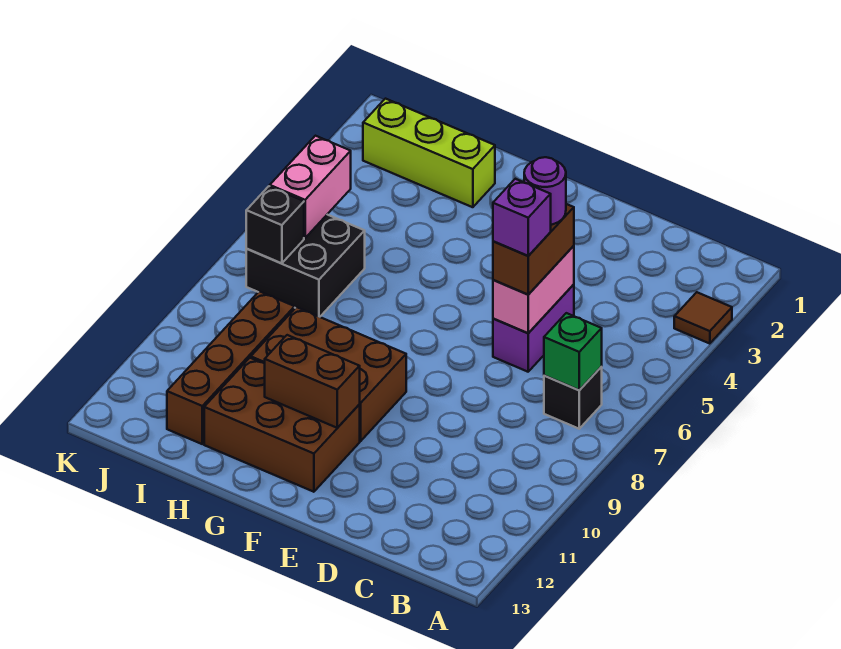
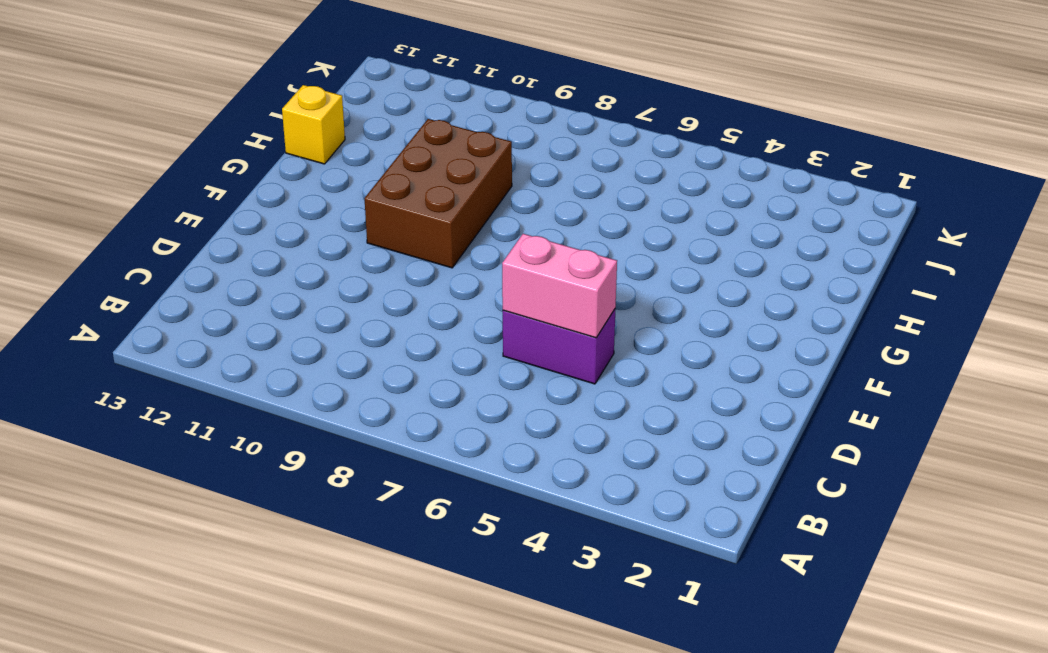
yellow 1x1 brick [282,85,345,164] -> none
none -> brown 1x1 tile [674,292,732,344]
none -> black 1x1 brick [544,367,602,429]
none -> brown 2x3 brick [204,358,360,492]

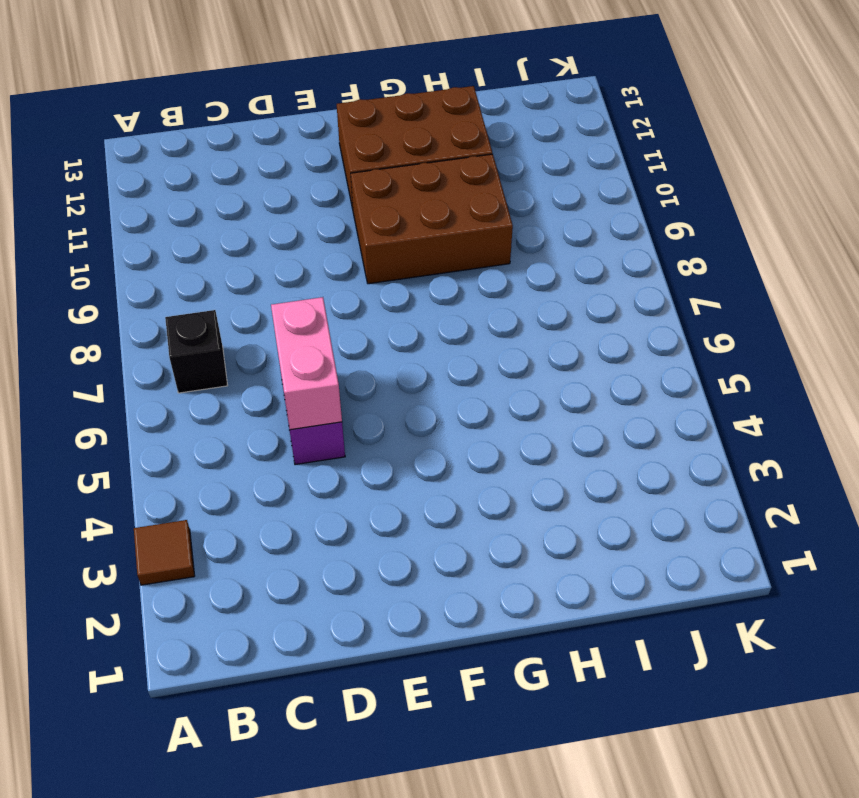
none -> lime 1x3 brick [363,99,495,207]
none -> black 2x2 brick [246,215,365,317]
none -> brown 1x4 brick [167,291,295,444]

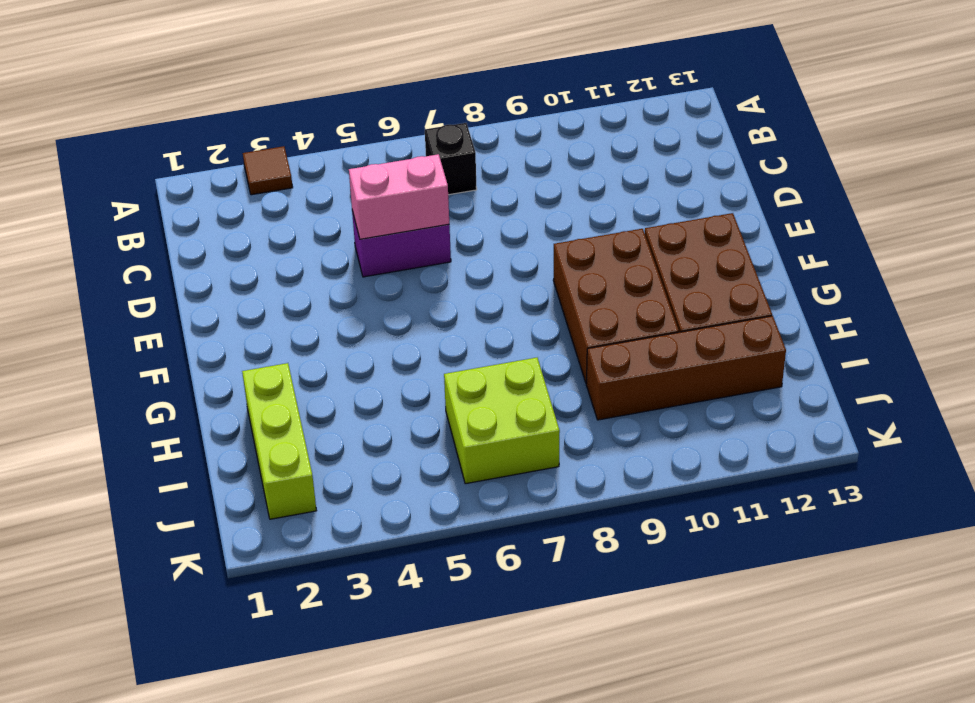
lime 2x2 brick [444,358,560,484] -> black 2x2 brick [246,215,365,317]
none -> green 1x1 brick [544,313,602,390]
none -> brown 1x2 brick [265,335,360,428]
none -> pink 1x2 brick [270,136,351,238]

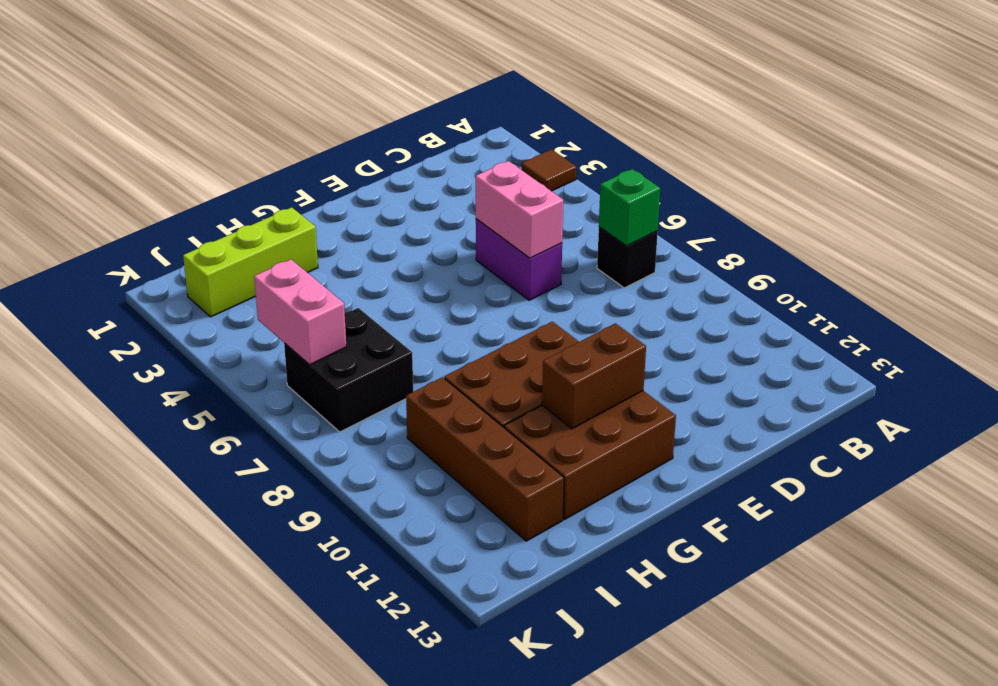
none -> black 1x1 brick [246,186,304,264]
none -> brown 1x2 brick [493,204,574,295]
none -> purple 1x1 round brick [524,157,566,225]

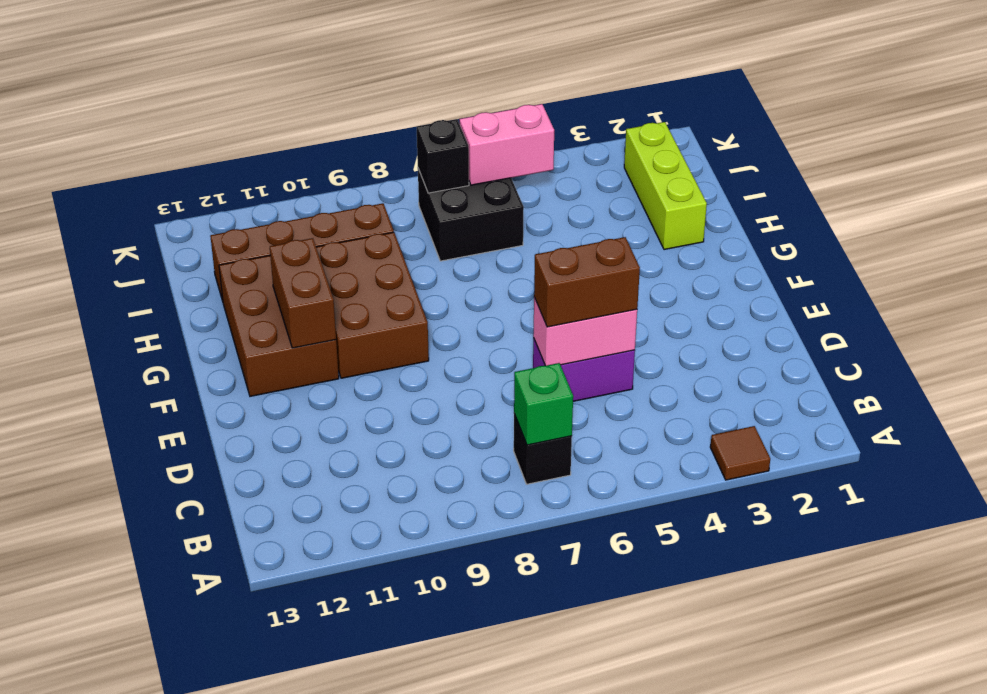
none -> purple 1x1 round brick [524,157,566,225]
none -> purple 1x1 brick [493,179,551,256]

